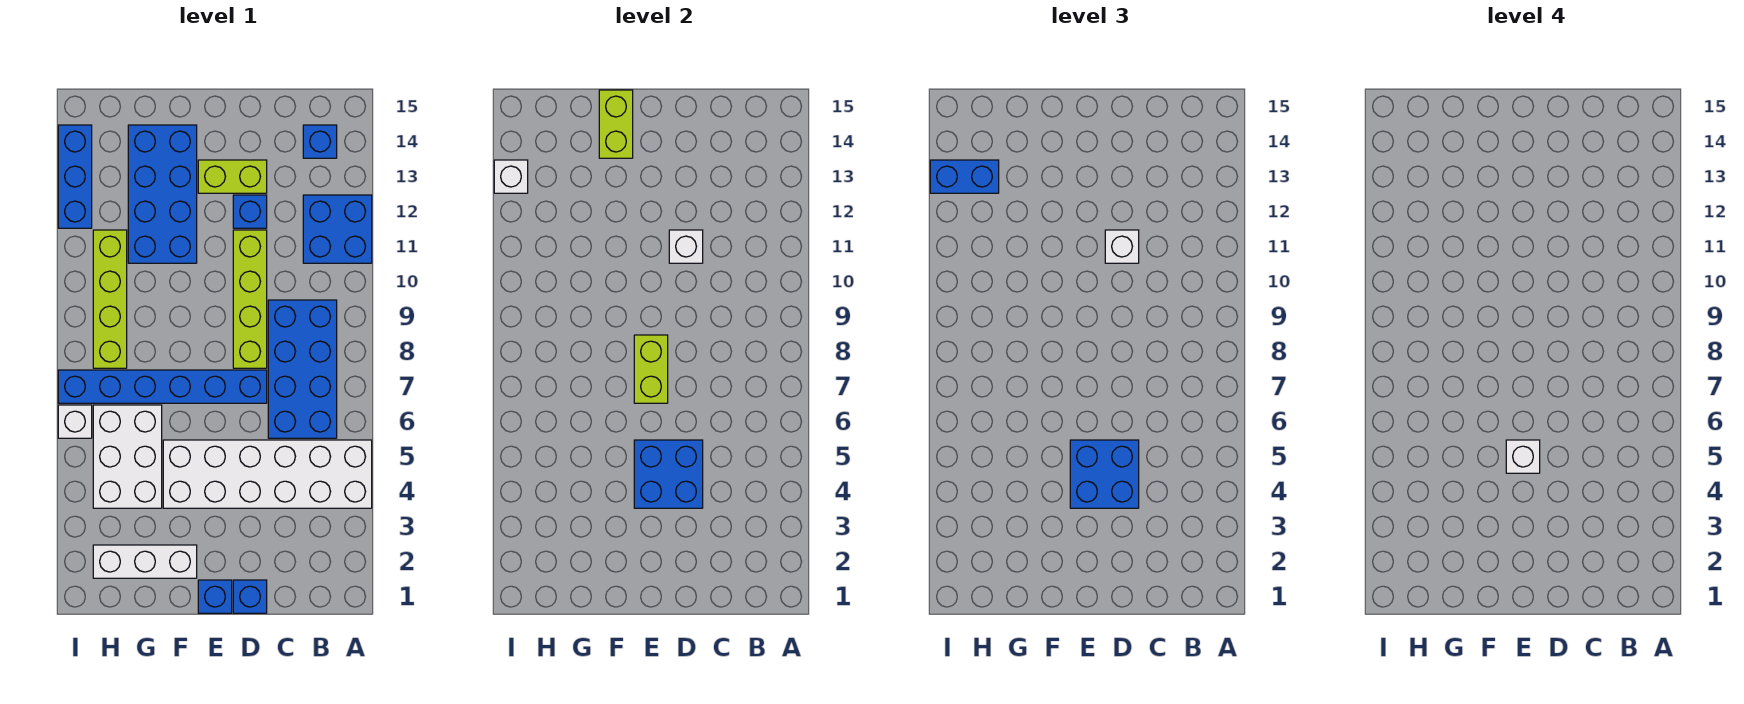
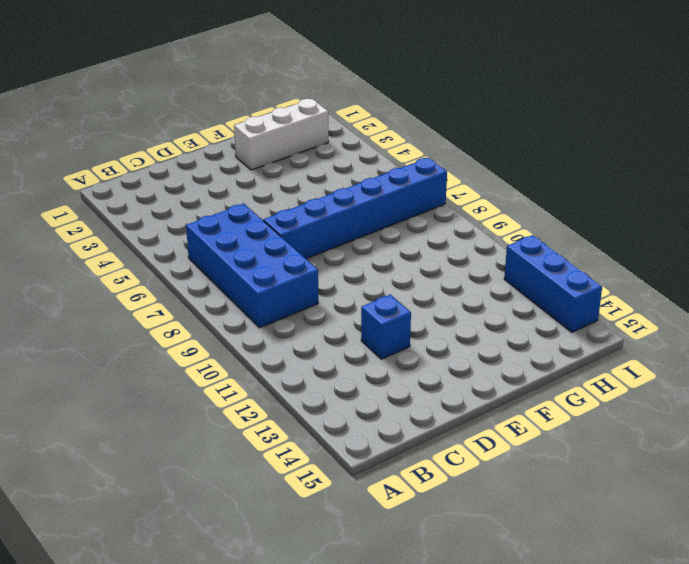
none -> white 2x6 brick [163,440,372,508]
none -> blue 2x2 brick [303,195,372,263]
none -> blue 1x1 brick [303,125,337,158]

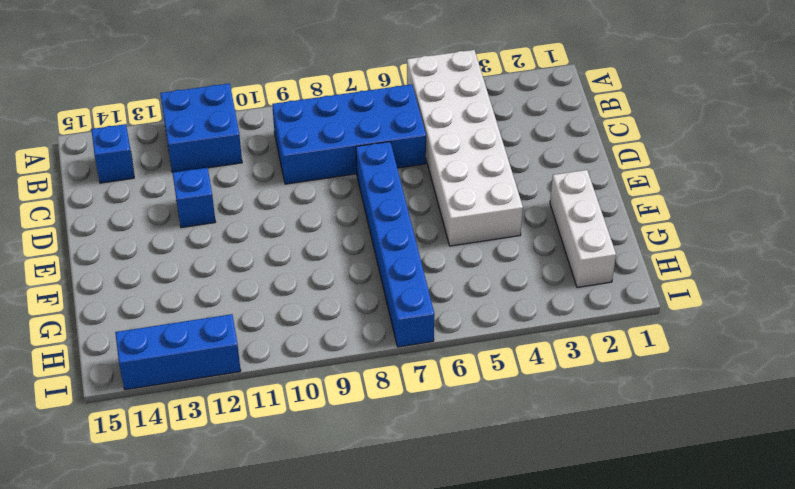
none -> blue 1x1 brick [233,580,267,613]
none -> lime 1x4 brick [233,230,267,368]
none -> lime 1x2 brick [198,160,267,193]

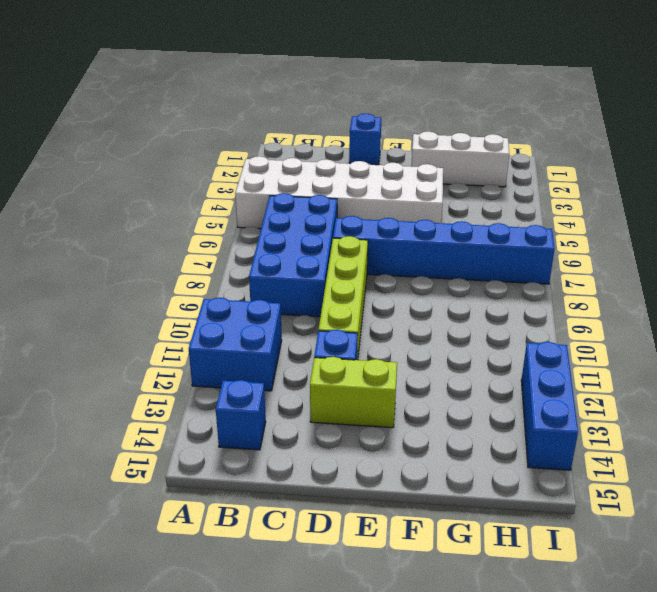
none -> blue 1x1 brick [198,580,232,613]
none -> blue 2x4 brick [128,125,197,263]
none -> white 2x3 brick [93,405,162,508]

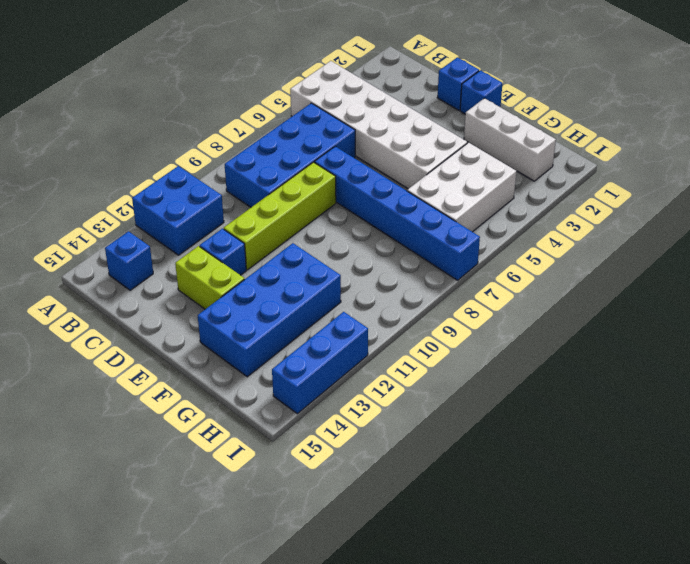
none -> lime 1x4 brick [93,230,127,368]
none -> white 1x1 brick [58,405,92,438]
none -> blue 2x2 brick [634,440,703,508]

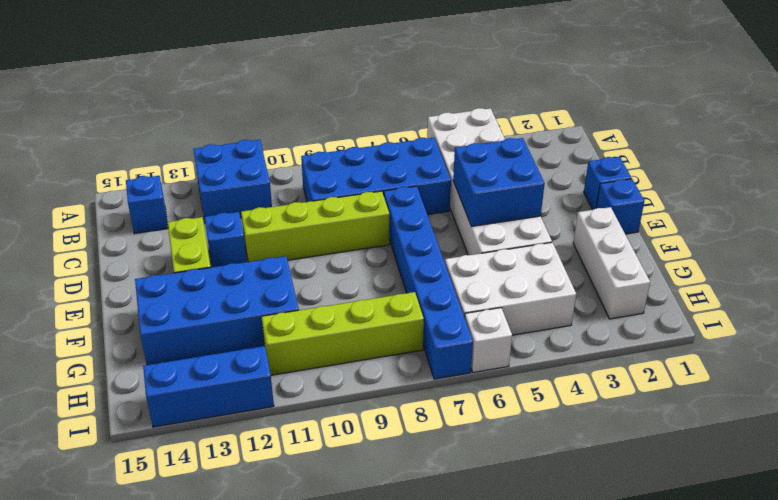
none -> white 1x1 brick [669,230,703,263]
none -> lime 1x2 brick [634,335,668,403]
none -> lime 1x2 brick [599,90,633,158]

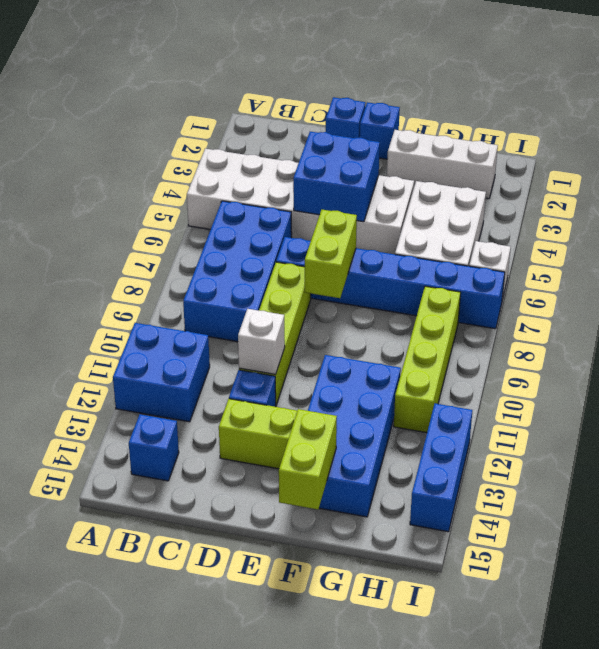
none -> white 1x1 brick [494,160,528,193]
none -> blue 2x2 brick [1070,440,1139,508]
none -> white 1x1 brick [1105,230,1139,263]

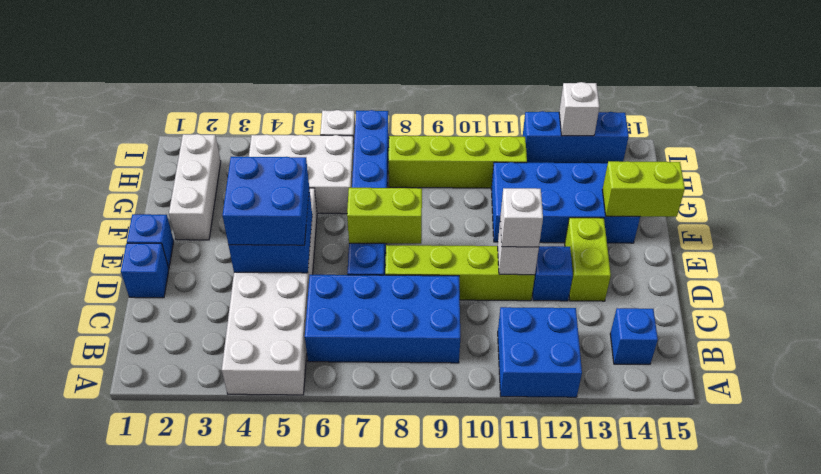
none -> blue 1x2 brick [930,160,999,193]
none -> white 1x1 brick [1506,440,1540,473]

